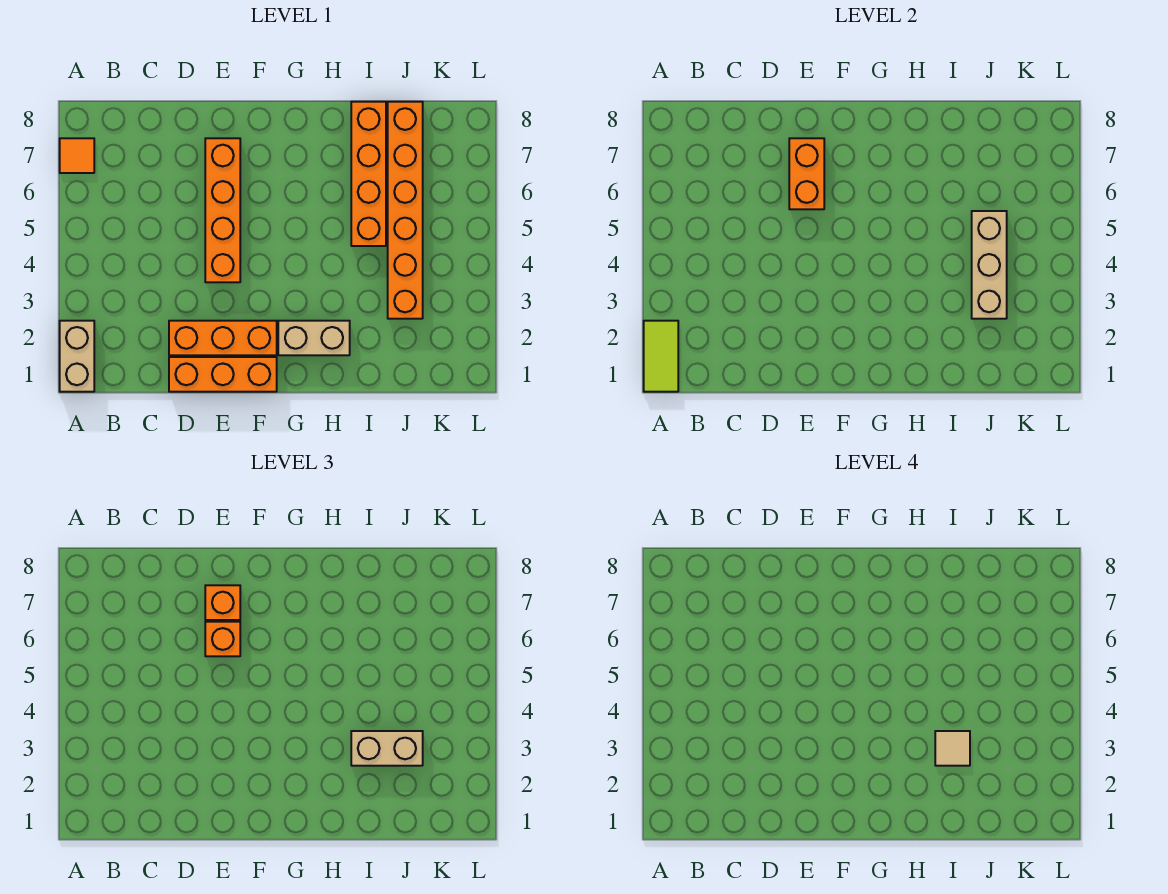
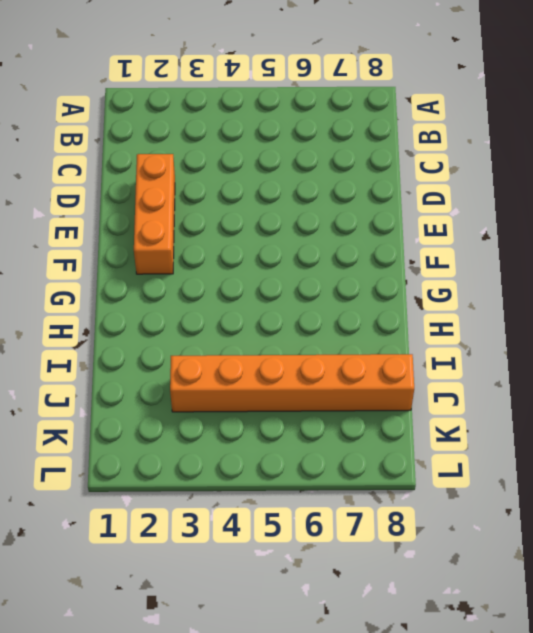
none -> tan 1x2 brick [60,321,94,392]
none -> orange 1x1 tile [60,138,94,173]
none -> orange 1x3 brick [169,357,277,392]

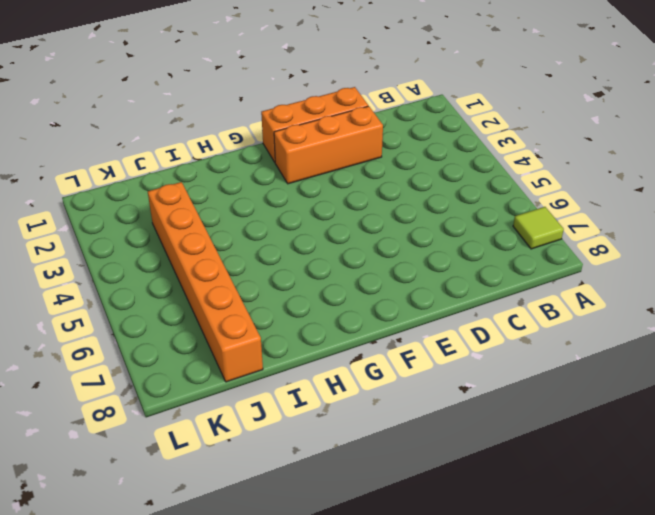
lime 1x1 tile [513,207,564,249] -> orange 1x1 tile [60,138,94,173]
none -> tan 1x2 brick [60,321,94,392]
none -> orange 1x4 brick [205,138,240,282]
none -> tan 1x2 brick [278,321,350,355]

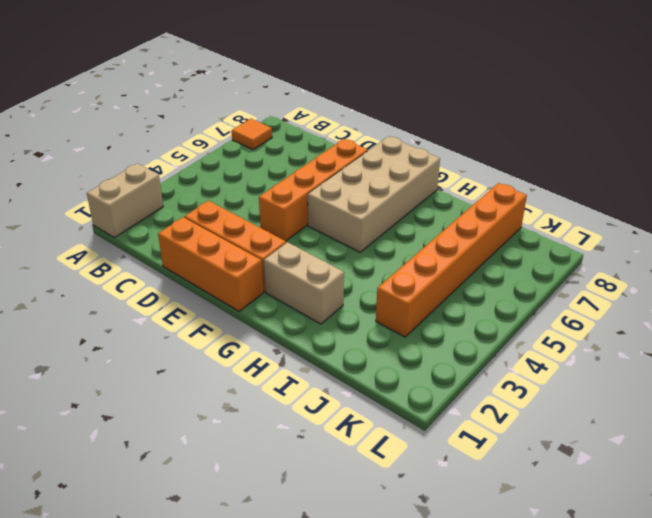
tan 2x4 brick [308,136,440,252] -> none
none -> orange 1x4 brick [351,102,386,246]
none -> lime 1x2 tile [644,321,678,392]
none -> orange 1x2 brick [789,138,824,209]

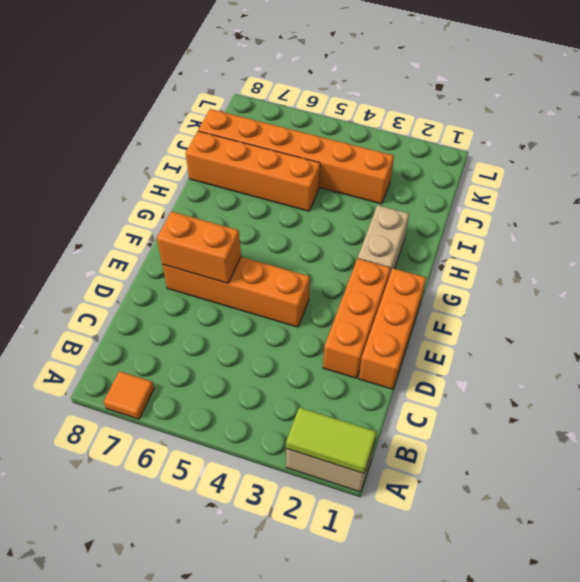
none -> tan 1x3 brick [972,211,1007,319]
none -> orange 1x1 brick [205,622,240,656]
none -> orange 1x1 brick [205,585,240,620]

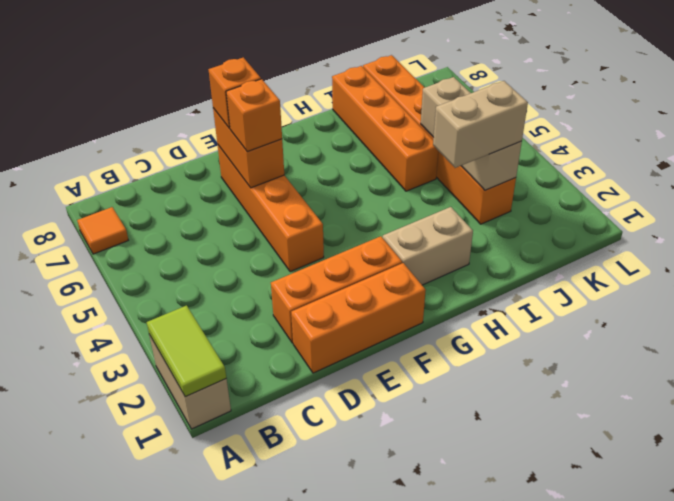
none -> tan 1x1 tile [935,731,970,766]

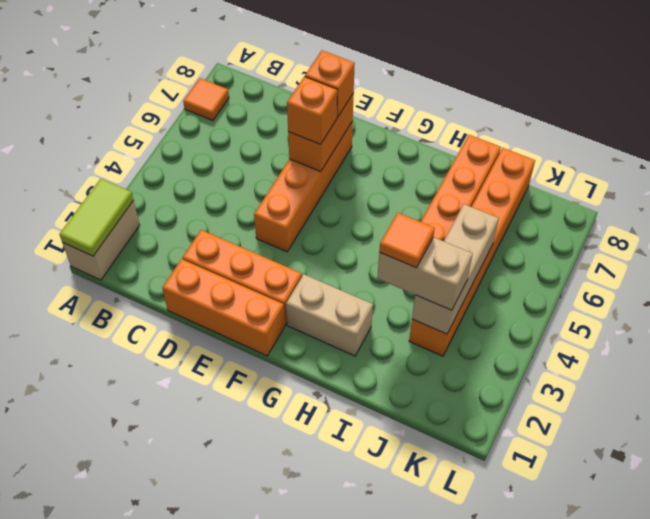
orange 1x1 tile [379,213,435,268] -> tan 1x1 tile [935,731,970,766]

